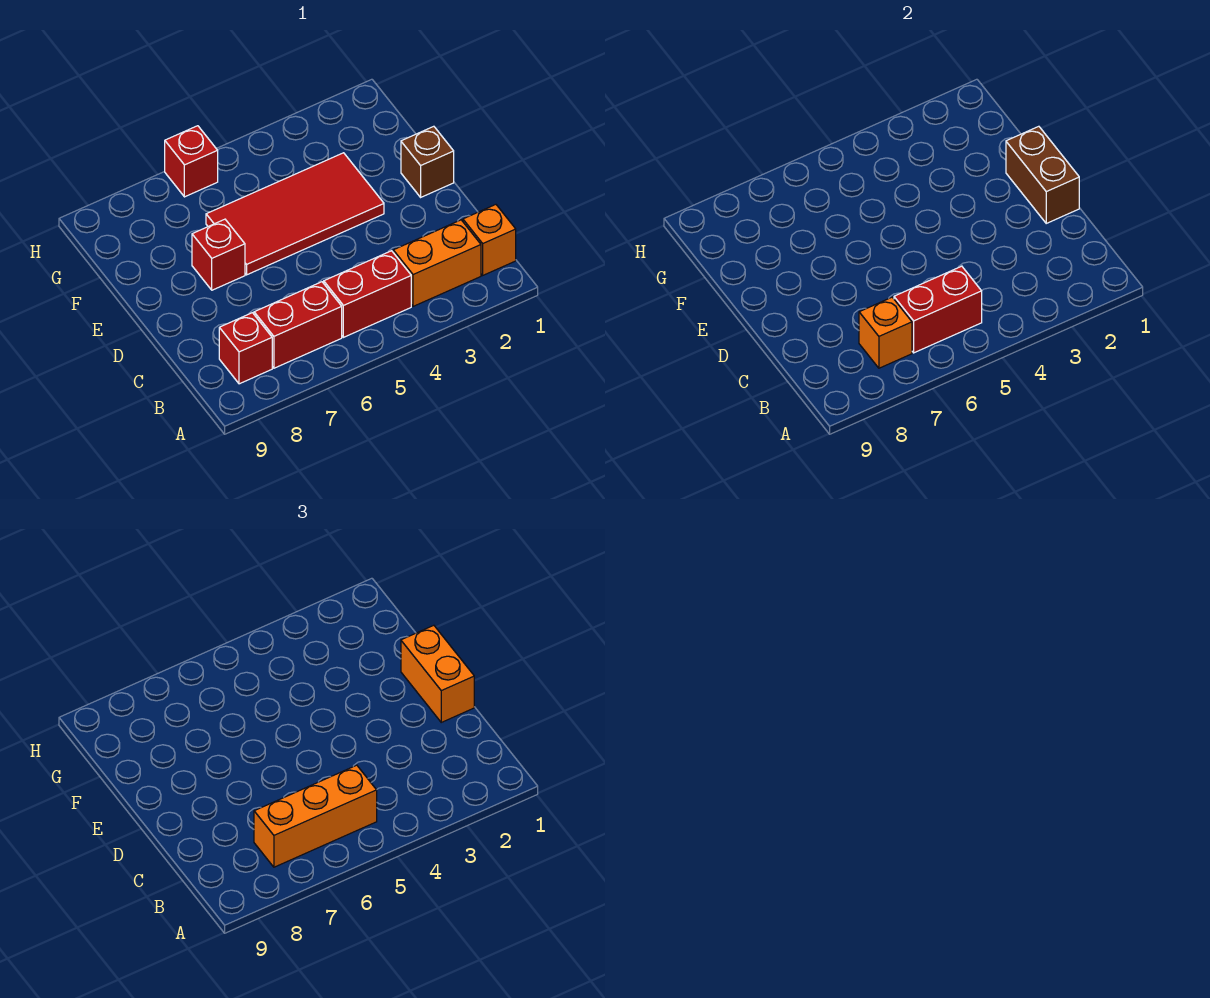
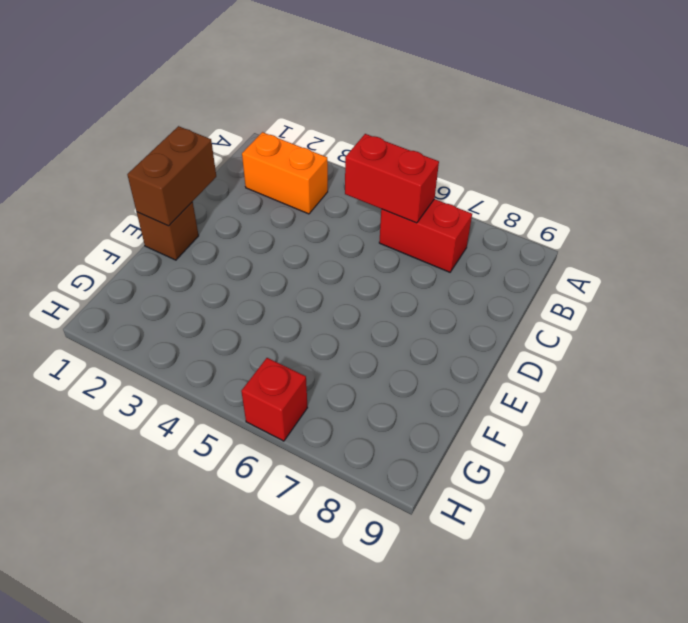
none -> orange 1x1 brick [463,205,516,275]
none -> red 1x2 brick [324,251,411,337]
none -> red 1x1 brick [219,313,272,384]

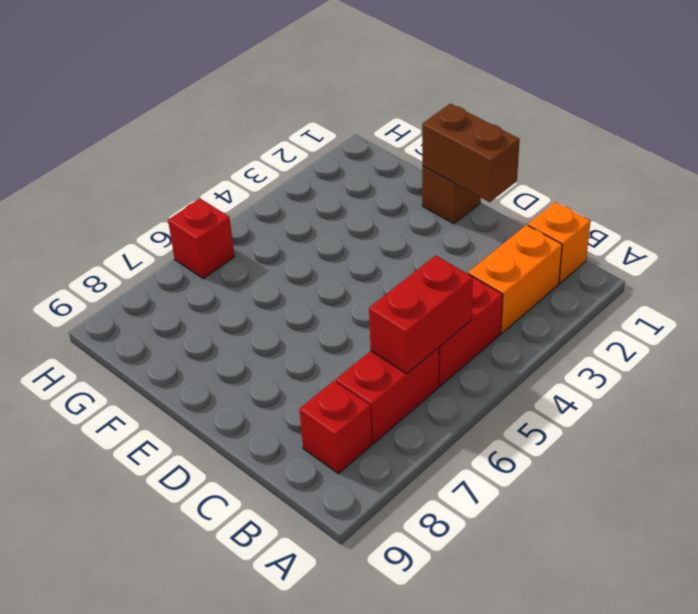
none -> red 2x4 tile [206,153,384,275]
none -> red 1x1 brick [192,219,245,290]
none -> orange 1x1 brick [859,297,912,368]

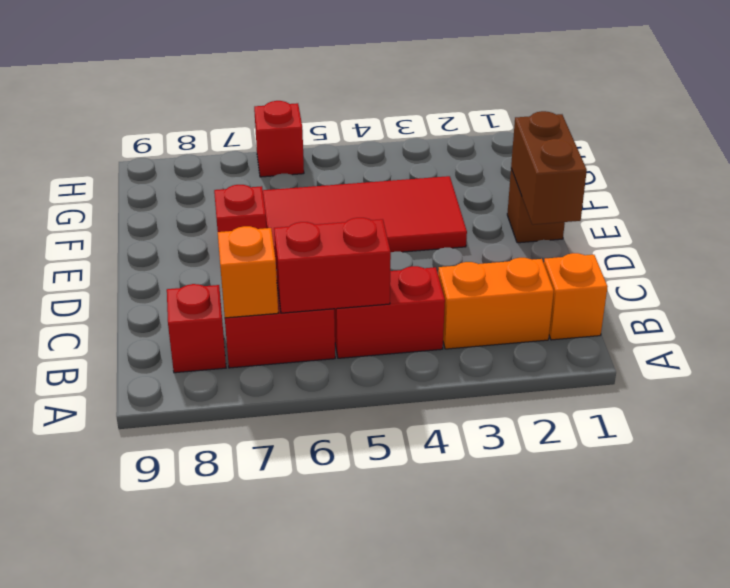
none -> orange 1x3 brick [254,765,377,867]
none -> orange 1x2 brick [401,625,474,722]

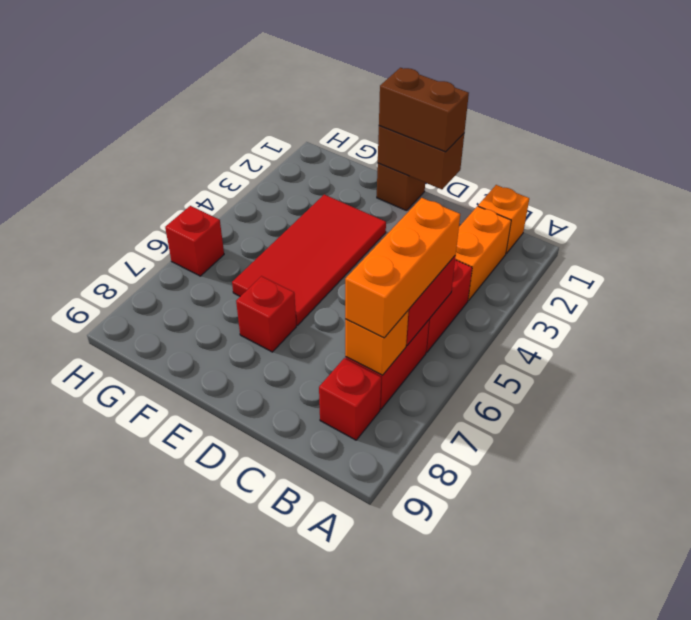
brown 1x2 brick [379,68,469,152] -> orange 1x2 brick [401,625,474,722]

